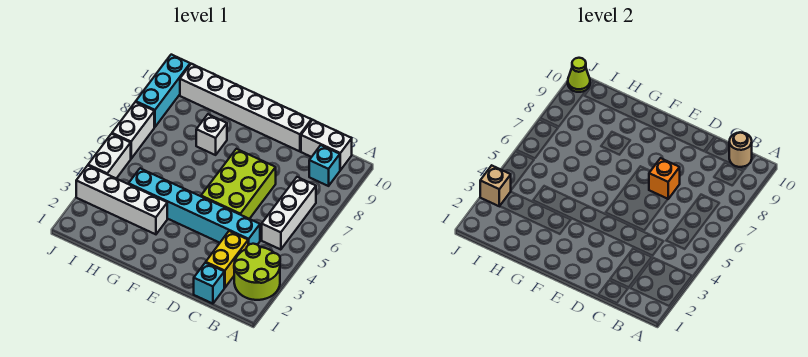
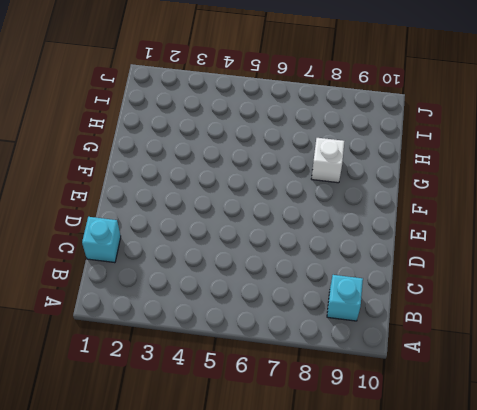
none -> lime 2x2 round brick [234,244,280,300]
none -> white 1x3 brick [262,177,316,250]
none -> white 1x2 brick [301,120,352,170]

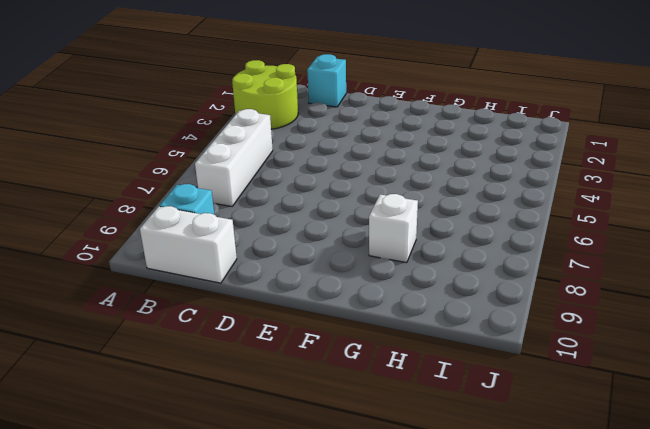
none -> yellow 1x2 brick [206,231,248,288]
none -> cyan 1x6 brick [129,168,260,245]
none -> lime 2x3 brick [201,149,276,219]

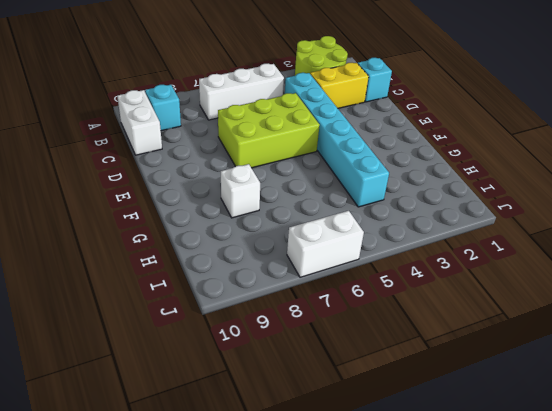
none -> white 1x6 brick [180,64,311,151]
none -> white 1x4 brick [76,166,167,234]
none -> white 1x2 brick [88,134,131,179]

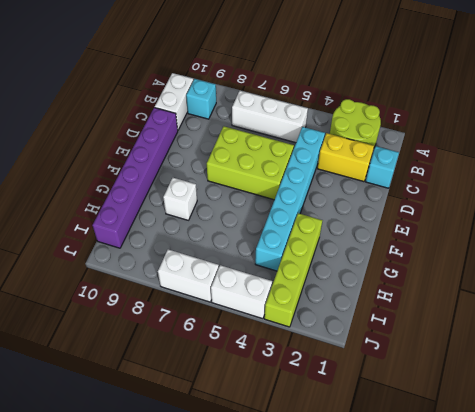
purple 1x6 brick [92,107,178,248] -> white 1x6 brick [180,64,311,151]
lime 1x4 brick [264,213,323,327] -> white 1x4 brick [76,166,167,234]
none -> cyan 1x3 brick [136,55,190,127]
none -> tan 1x1 round brick [729,133,752,167]
none -> orange 1x1 brick [649,158,680,199]

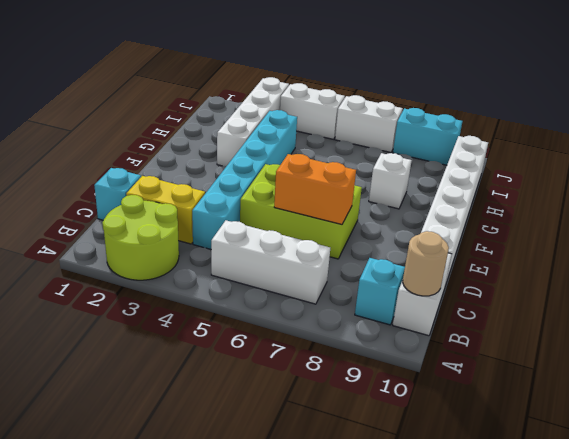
orange 1x2 brick [274,154,356,224] -> orange 1x1 brick [649,158,680,199]
cyan 1x2 brick [393,108,462,165] -> cyan 1x3 brick [136,55,190,127]
none -> tan 1x1 brick [480,166,511,206]
none -> lime 1x1 cone [568,58,590,92]

